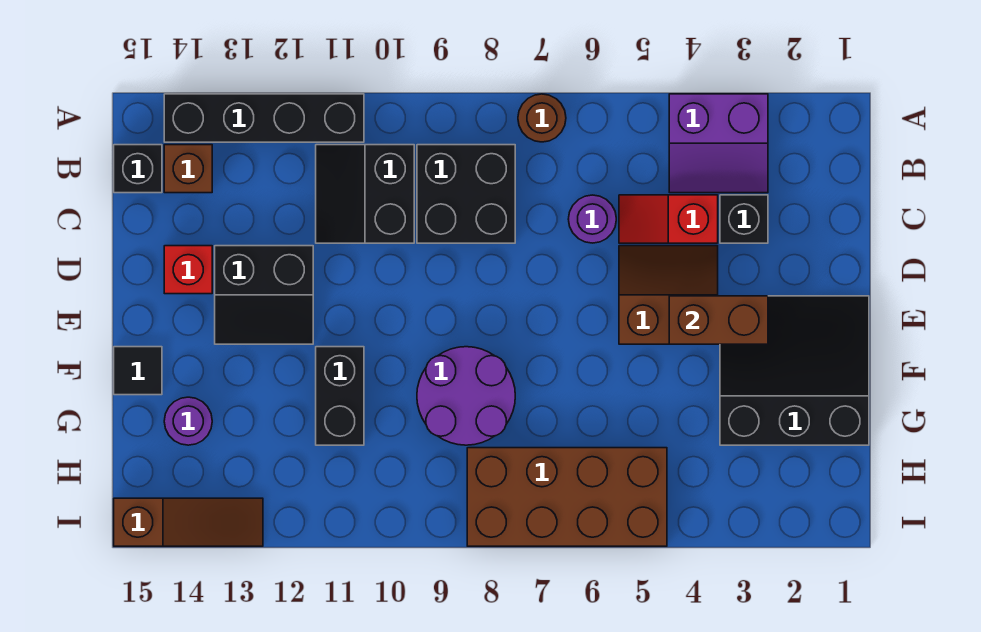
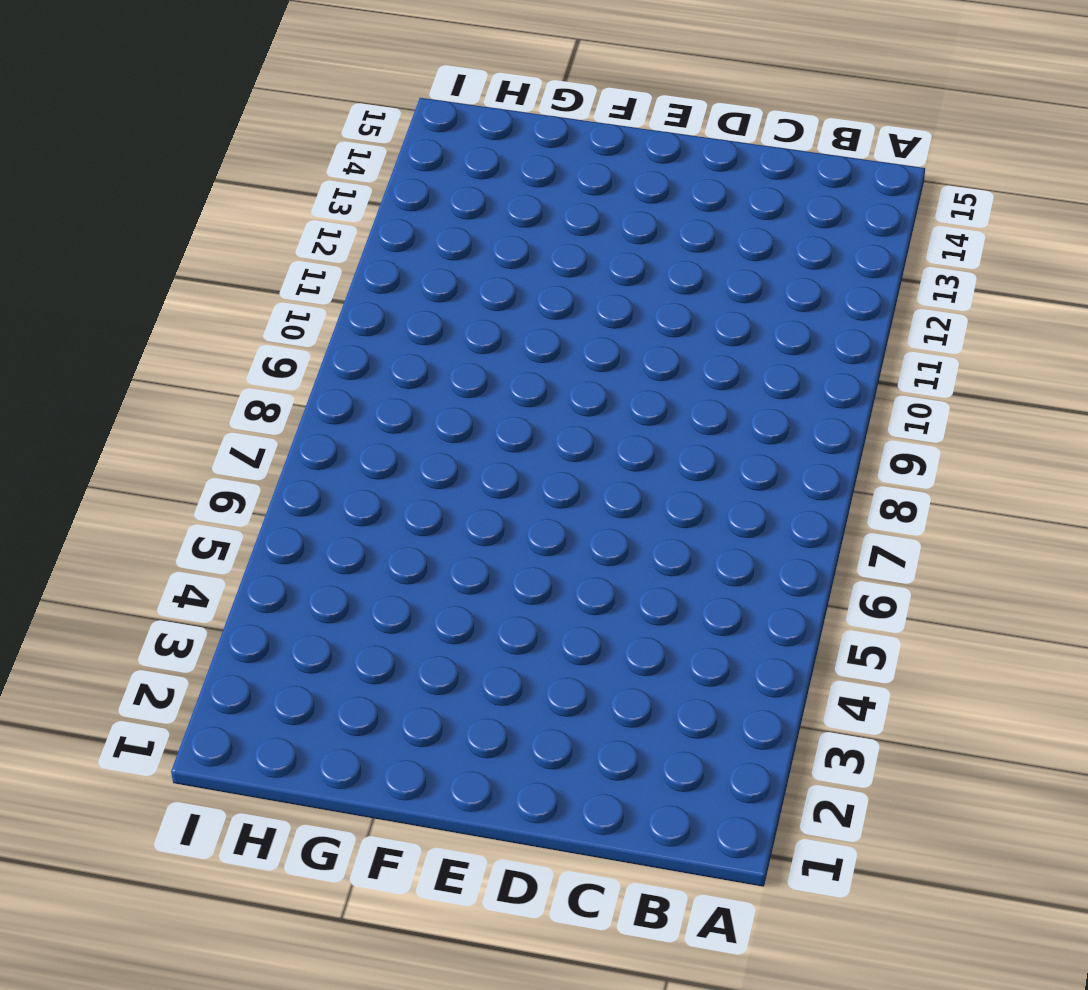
none -> purple 2x2 slope [669,94,768,193]
none -> brown 1x1 round brick [518,94,566,142]
none -> black 1x4 brick [164,94,364,142]

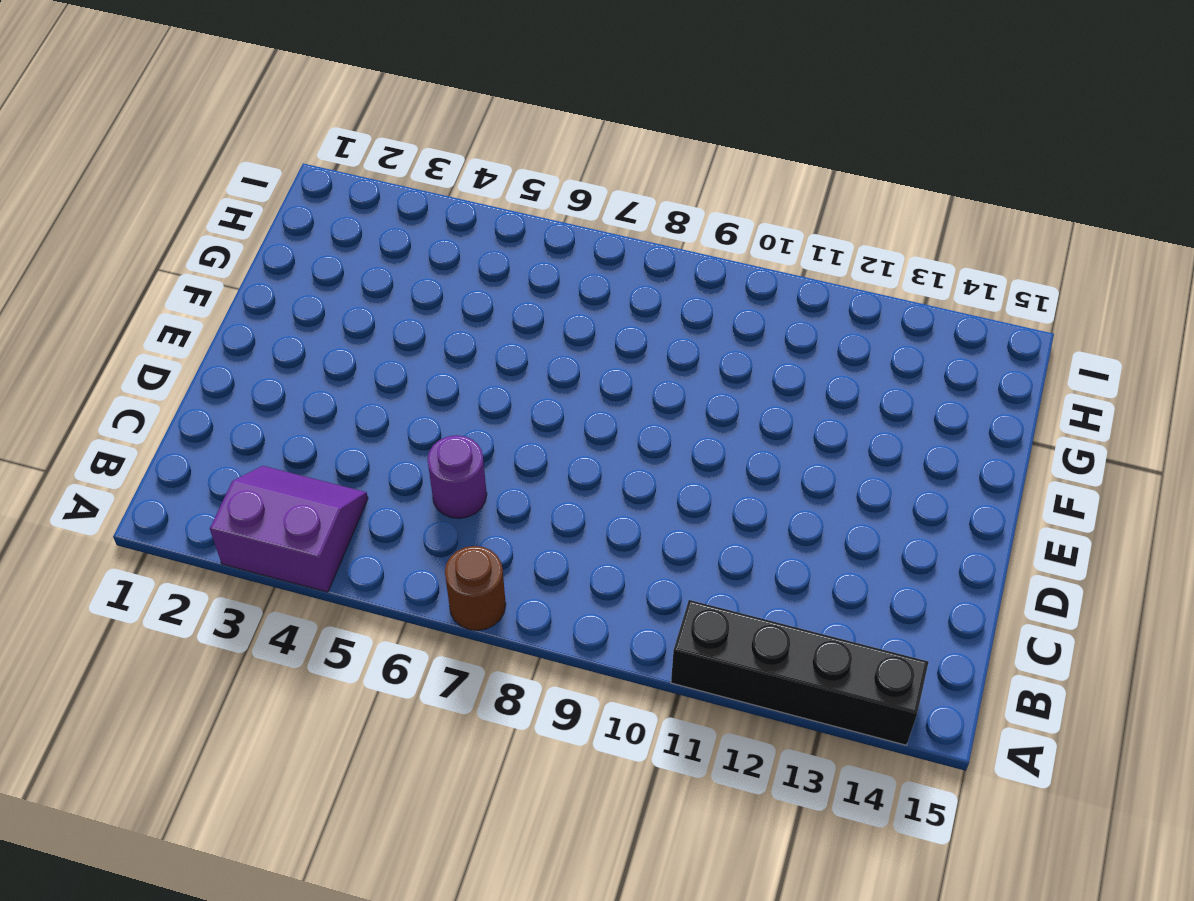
none -> black 2x2 brick [417,145,515,243]
none -> black 2x2 slope [316,145,414,243]
none -> brown 1x1 brick [164,145,212,193]

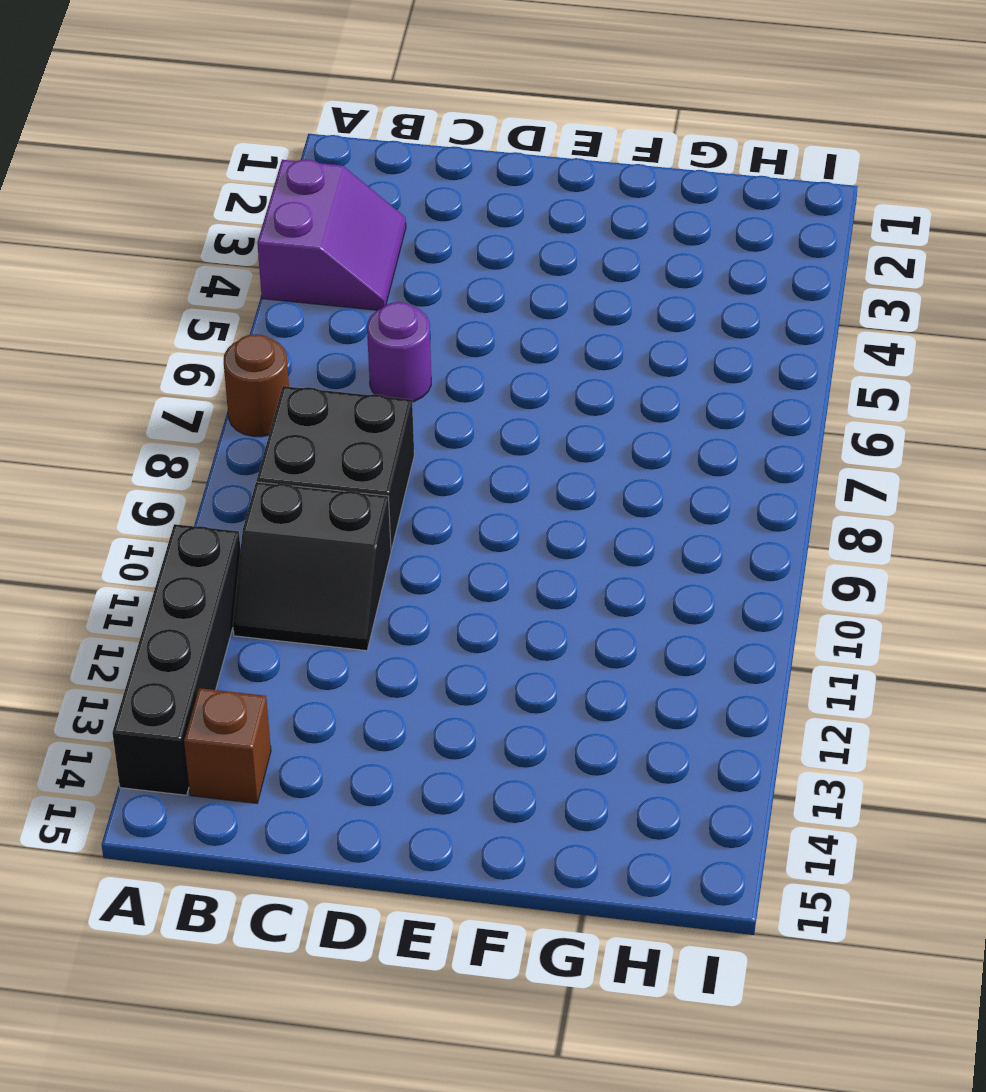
none -> black 1x1 brick [114,145,162,193]
none -> black 1x1 brick [720,195,768,243]
none -> red 1x2 slope [619,195,718,243]

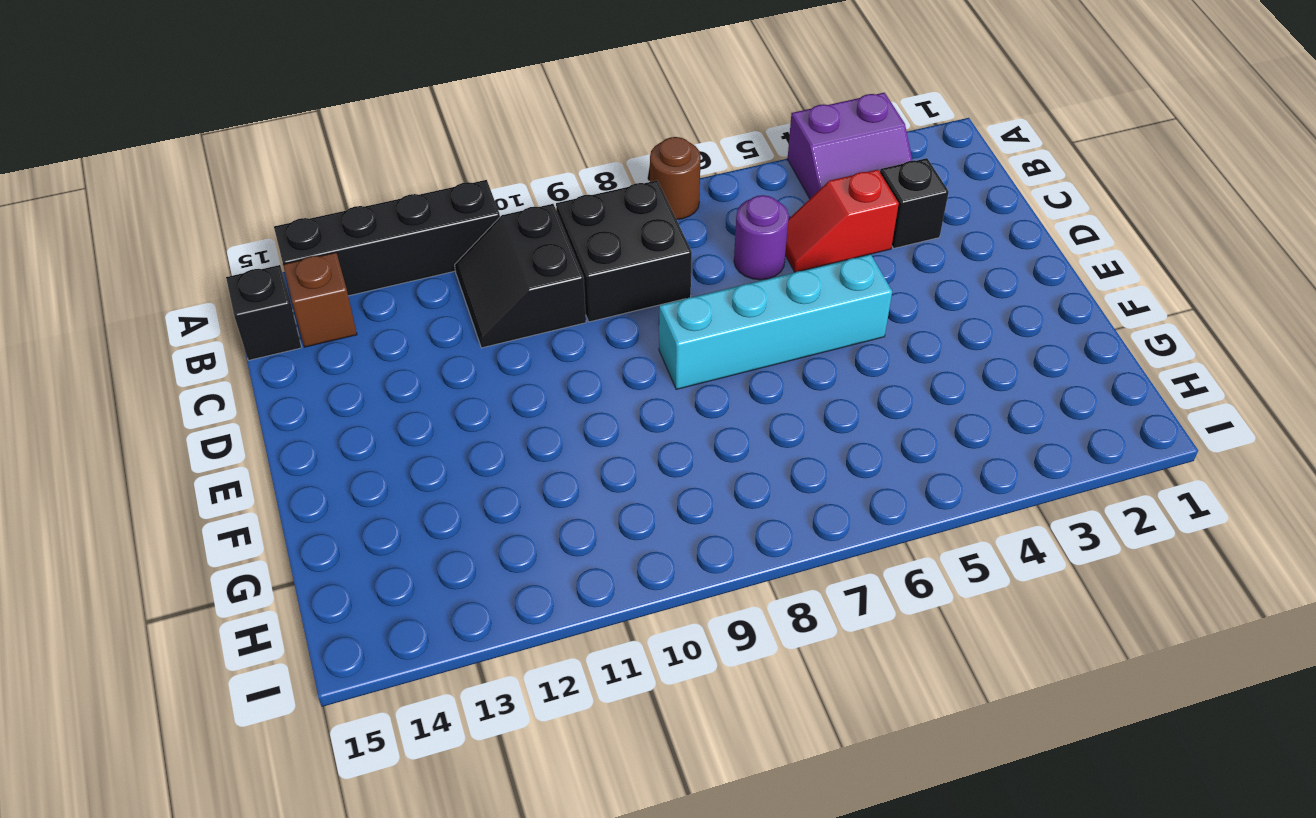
cyan 1x4 brick [659,254,892,389] -> brown 2x2 slope [619,246,718,344]
none -> black 2x2 slope [215,246,313,344]
none -> red 1x1 brick [164,246,212,294]
none -> black 3x3 slope [720,296,869,445]

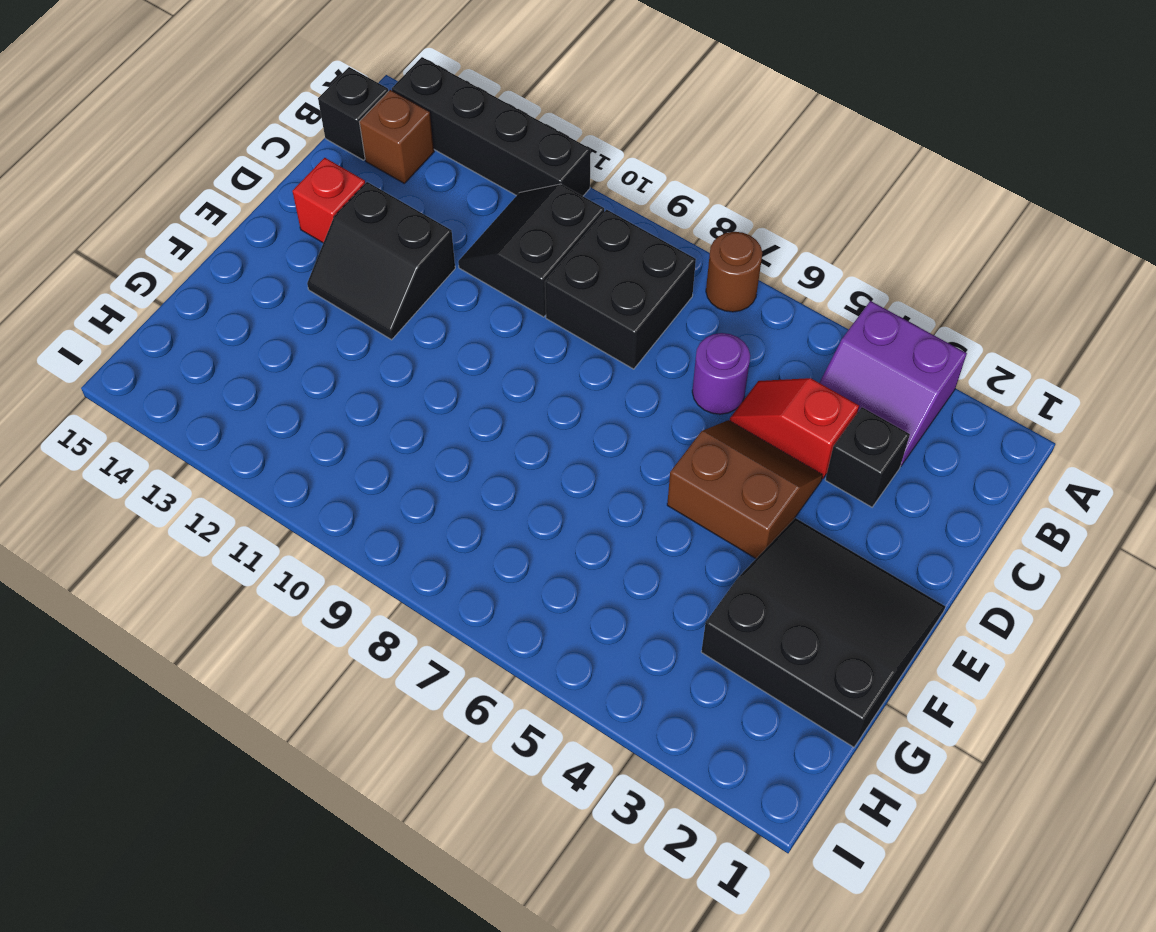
none -> purple 2x2 round brick [417,347,515,445]
none -> black 1x2 brick [316,347,364,445]
none -> black 1x1 tile [114,347,162,395]

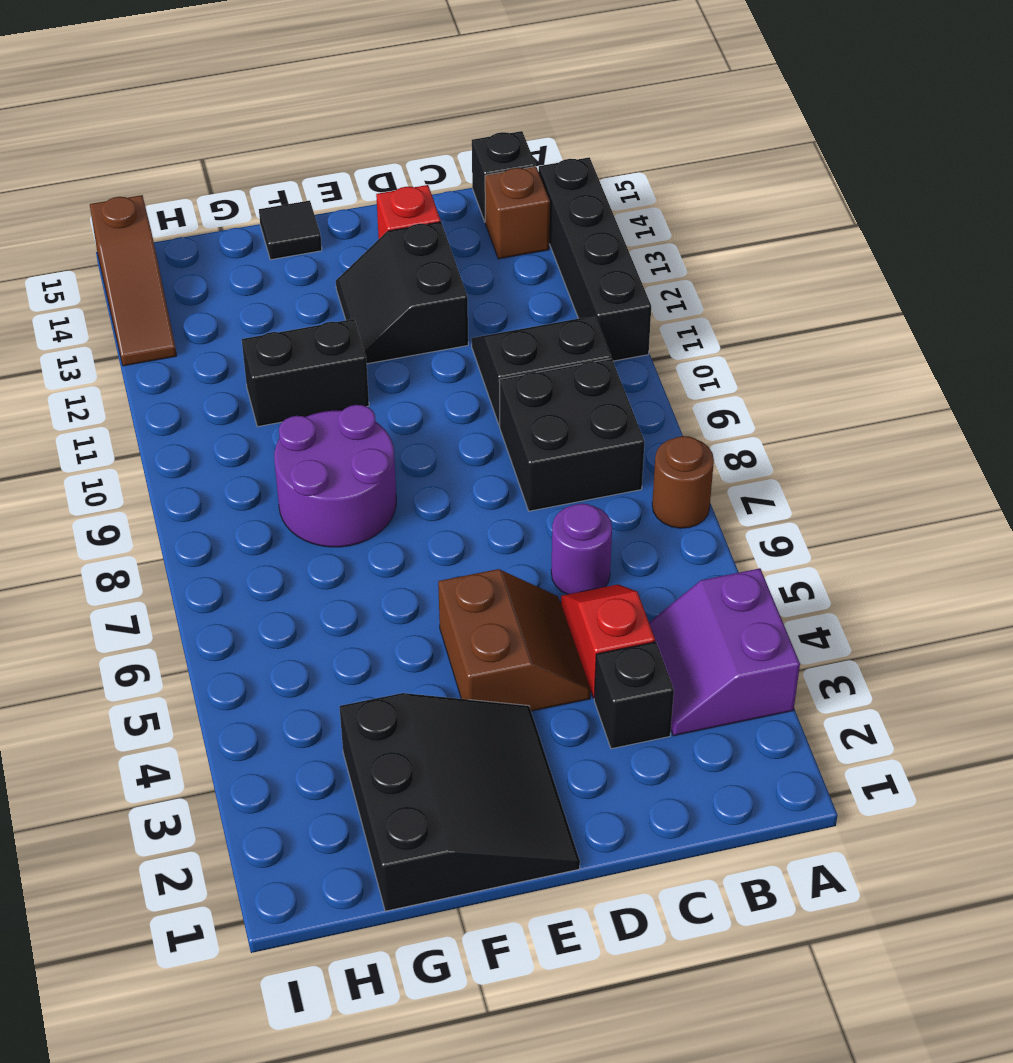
none -> purple 1x1 round brick [164,397,212,445]
none -> brown 2x4 brick [467,448,667,546]
none -> brown 1x2 brick [669,296,768,344]

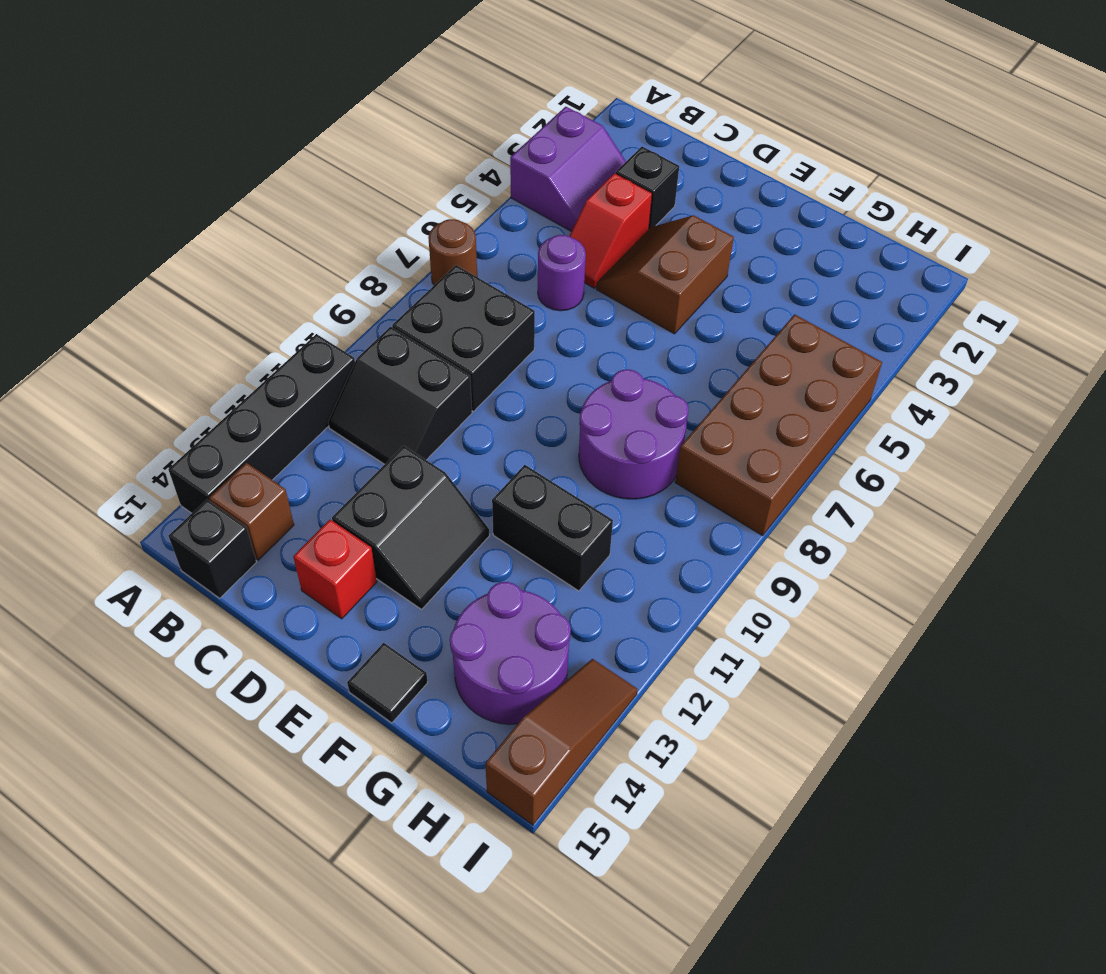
purple 2x2 round brick [450,582,571,724] -> purple 1x1 round brick [164,397,212,445]
none -> black 3x3 slope [720,296,869,445]
none -> brown 1x2 brick [669,296,768,344]

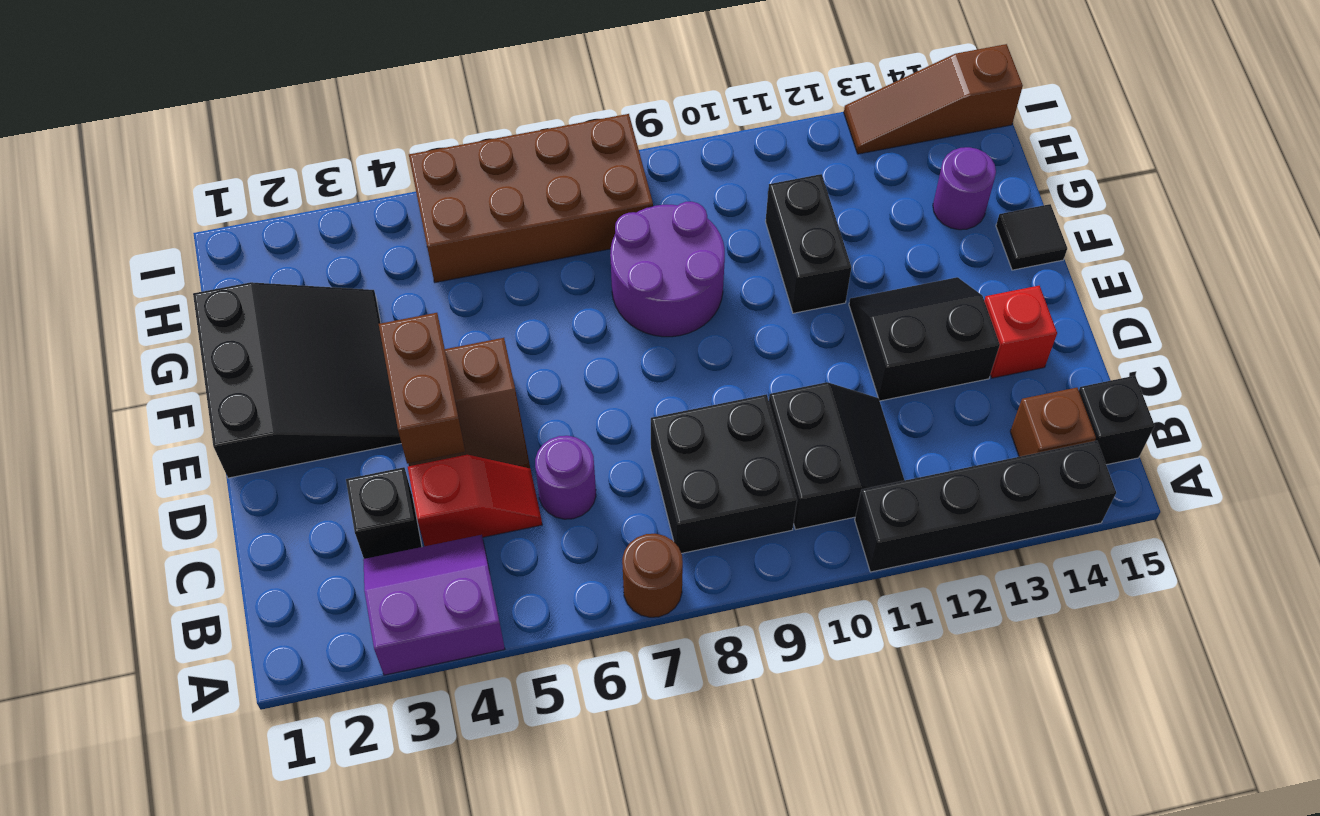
brown 1x2 brick [379,313,465,464] -> brown 1x2 brick turned to [669,296,768,344]
black 3x3 slope [193,282,401,478] -> black 3x3 slope turned to [720,296,869,445]

